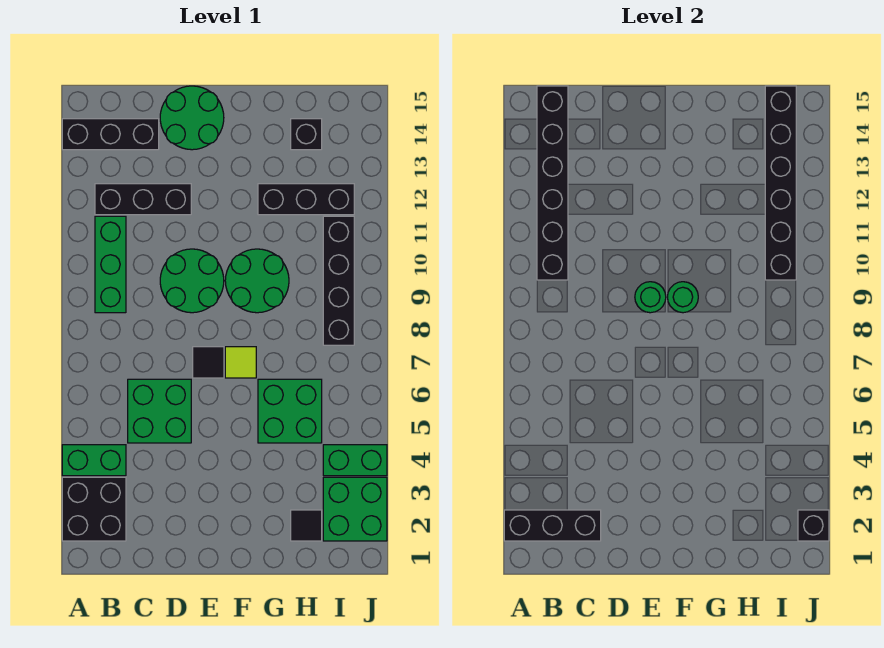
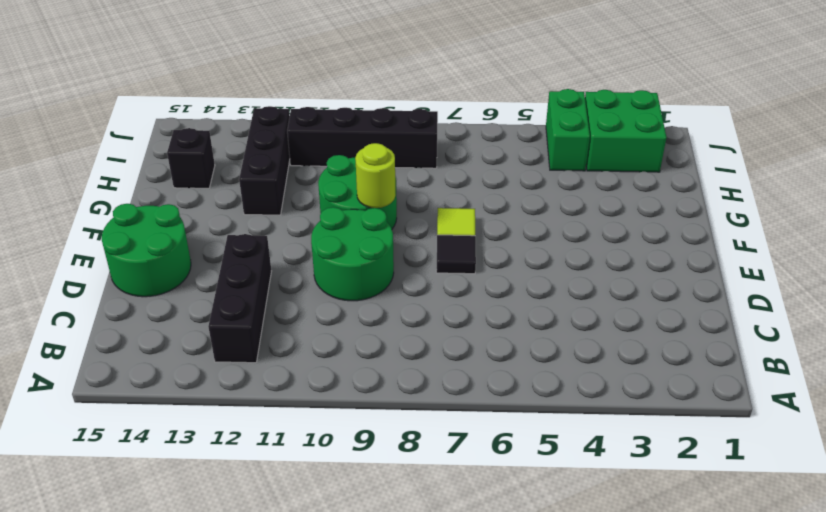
lime 1x1 round brick [355,143,396,208] -> green 1x1 round brick [667,282,698,313]
none -> black 2x2 brick [62,477,126,541]
none -> green 1x2 brick [62,445,126,476]
none -> black 1x3 brick [62,119,159,150]

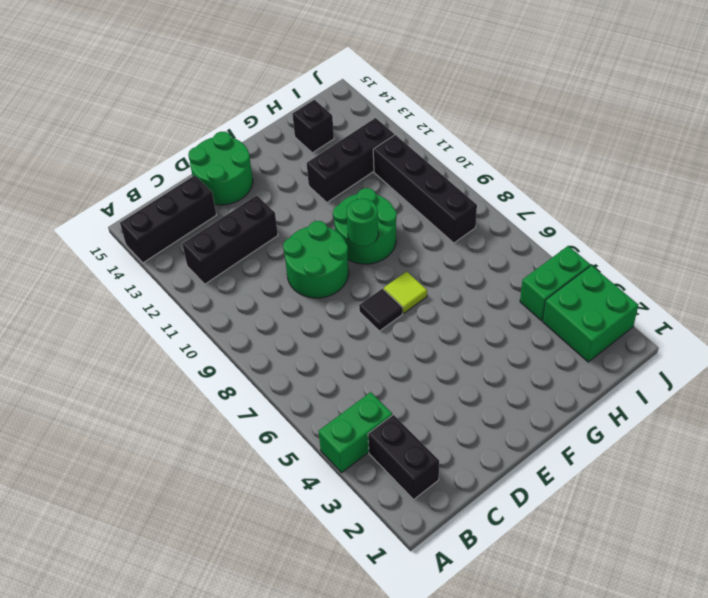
black 1x2 brick [368,415,439,499] -> black 2x2 brick [62,477,126,541]
none -> green 1x3 brick [95,216,126,313]
none -> green 2x2 brick [128,379,191,443]
none -> green 2x2 brick [258,379,322,443]

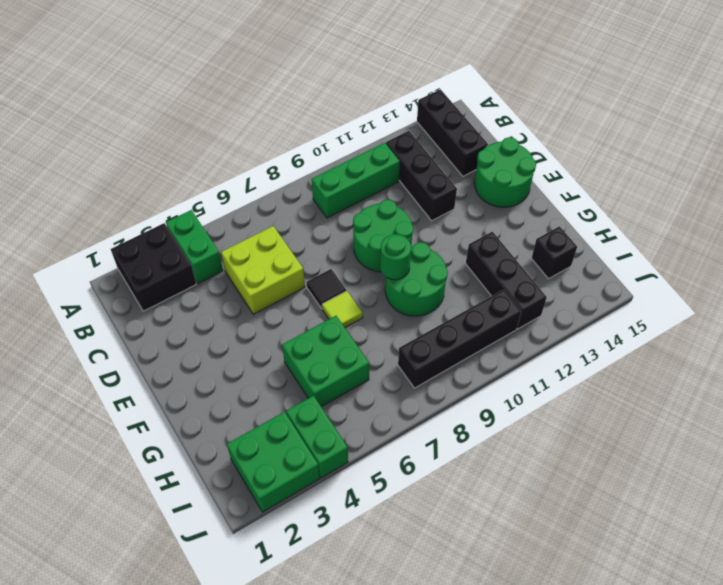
lime 2x2 brick [221,226,305,314] -> green 2x2 brick [128,379,191,443]
none -> black 1x1 tile [291,510,322,541]
none -> black 1x3 brick [504,510,601,541]
none -> black 1x6 brick [537,86,568,280]

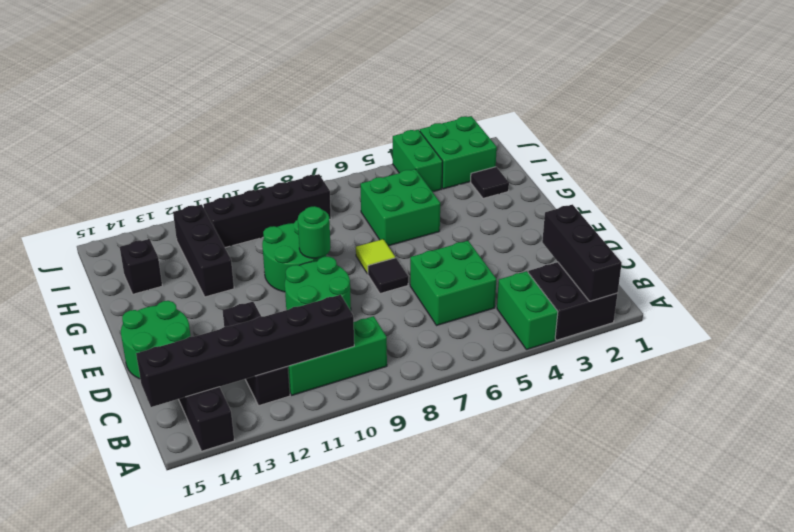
none -> green 1x1 round brick [635,282,666,313]
none -> black 1x6 brick [765,86,796,280]
none -> black 1x1 brick [798,510,829,541]

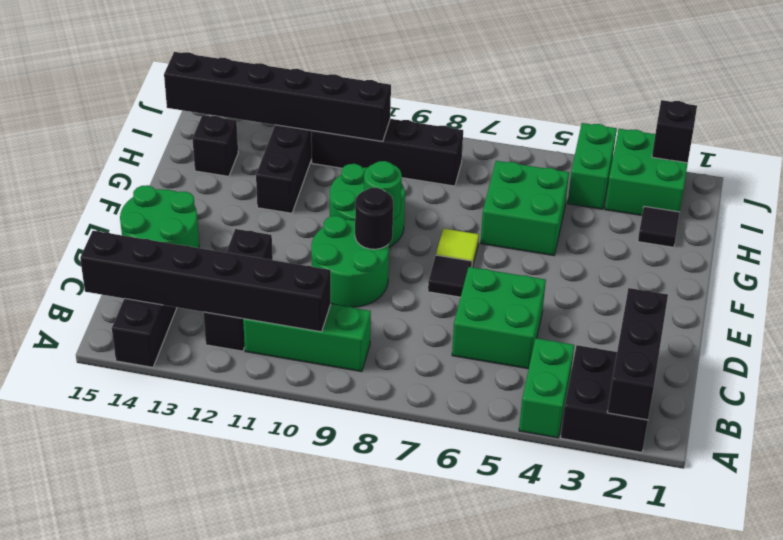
black 1x1 round brick [355,188,393,249] -> green 1x1 round brick [635,282,666,313]

